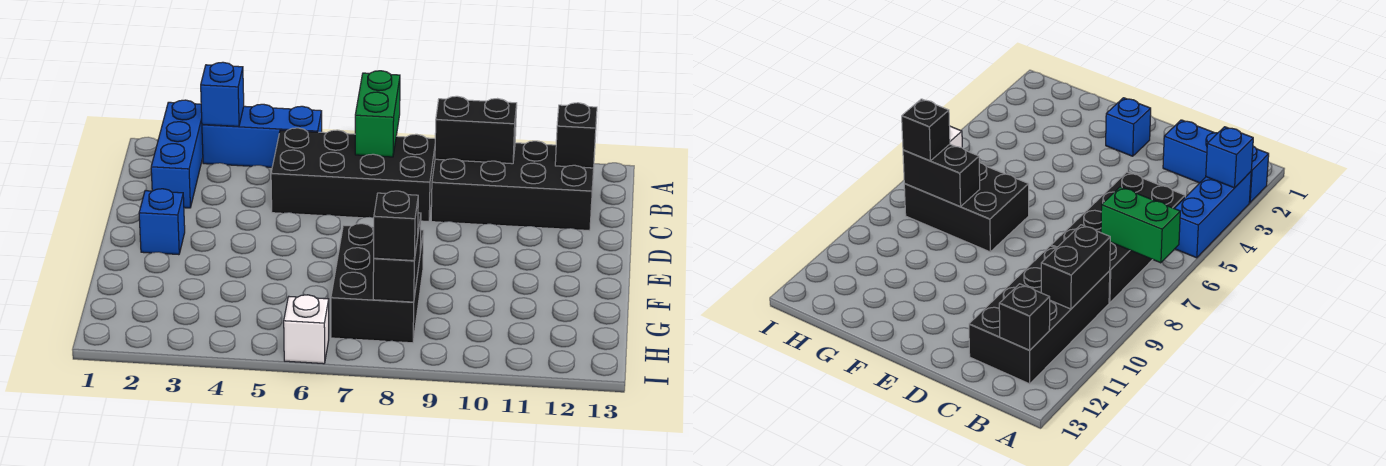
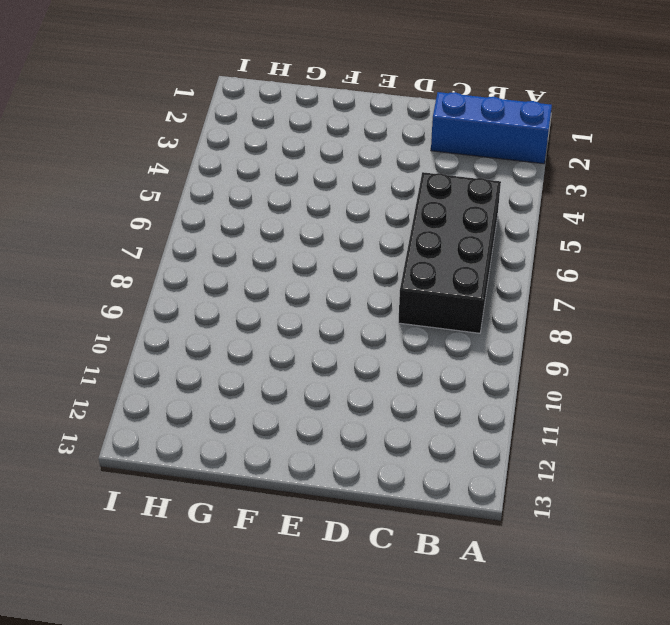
none -> blue 1x3 brick [202,104,322,167]
none -> black 2x4 brick [431,141,594,231]
none -> blue 1x1 brick [139,189,185,255]

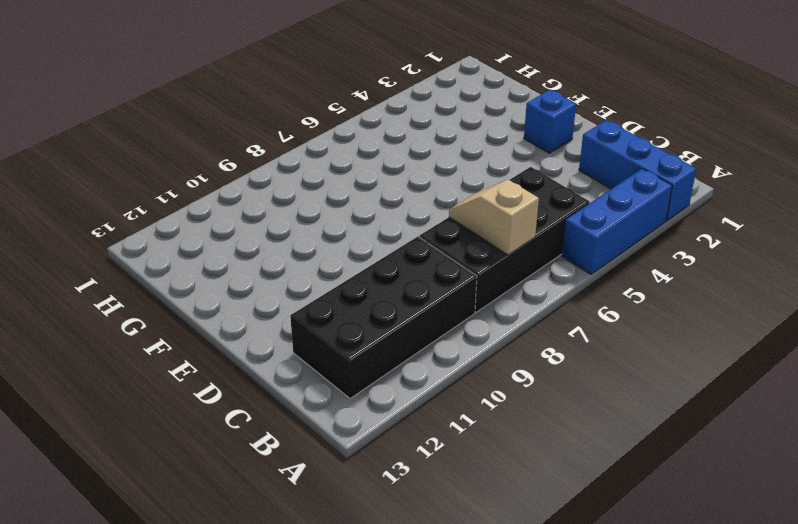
tan 1x2 slope [449,180,539,255] -> green 1x2 brick [355,71,400,157]
none -> black 2x3 brick [331,224,424,343]
none -> white 1x1 brick [284,295,329,364]
none -> blue 1x1 brick [201,62,244,126]

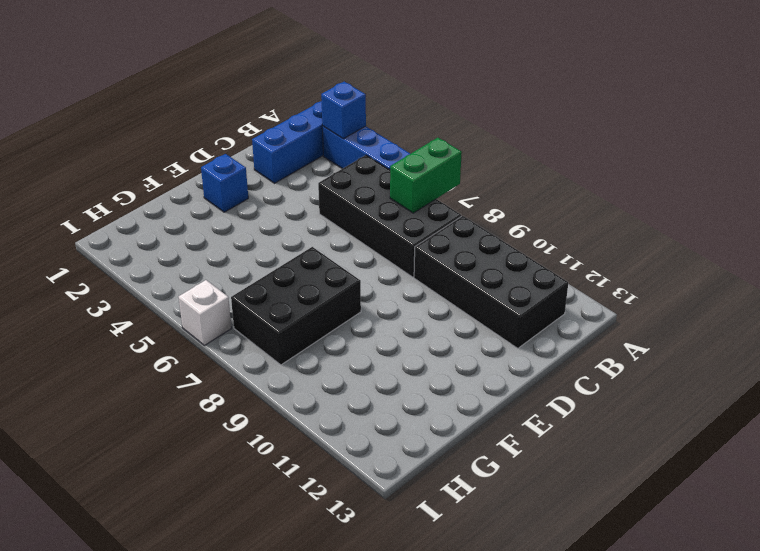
none -> black 1x2 brick [435,96,517,164]
none -> black 1x1 brick [555,103,597,168]
none -> black 1x2 brick [373,213,421,302]

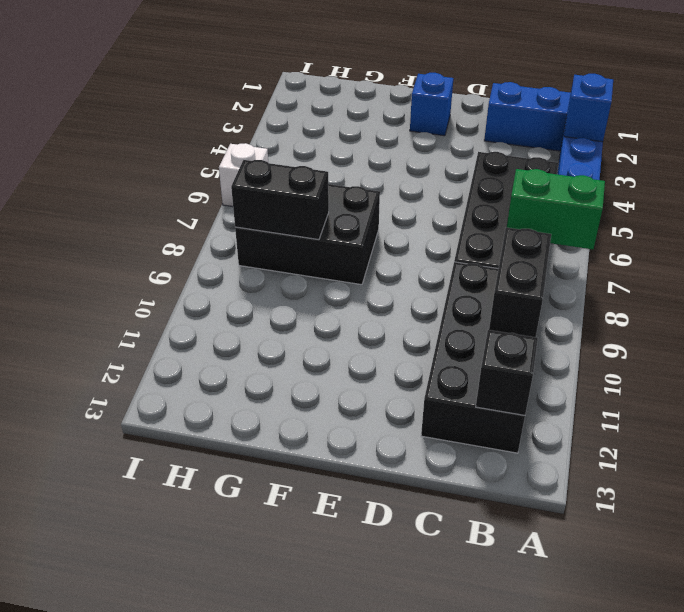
none -> black 1x1 brick [374,191,418,261]

